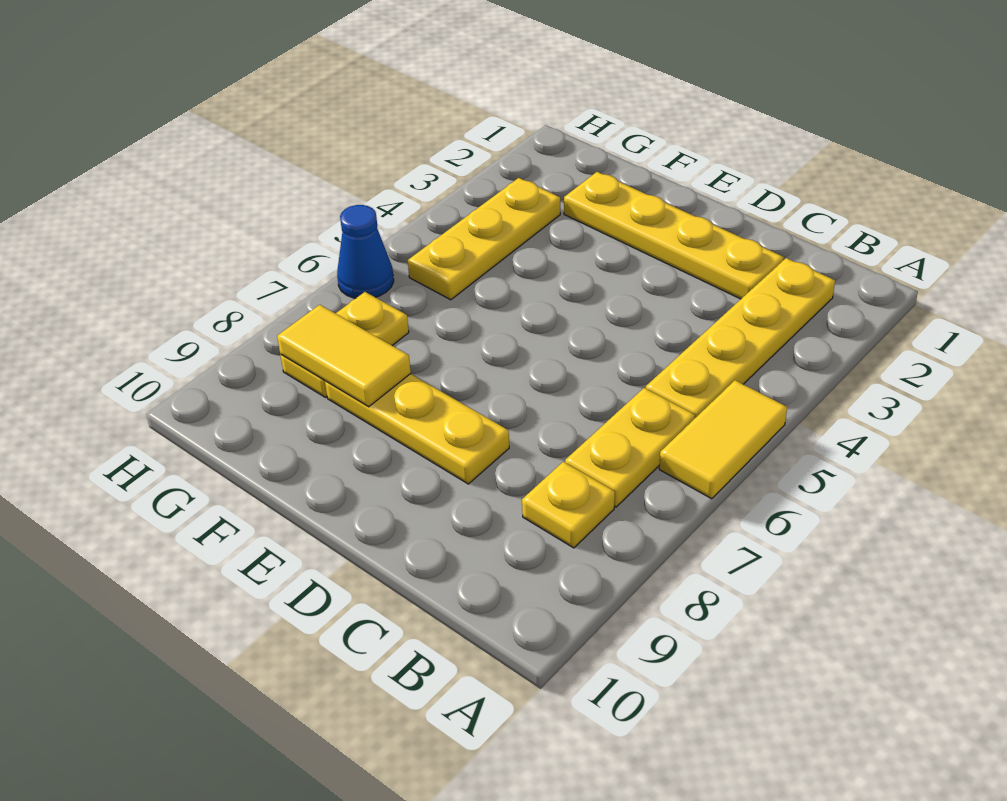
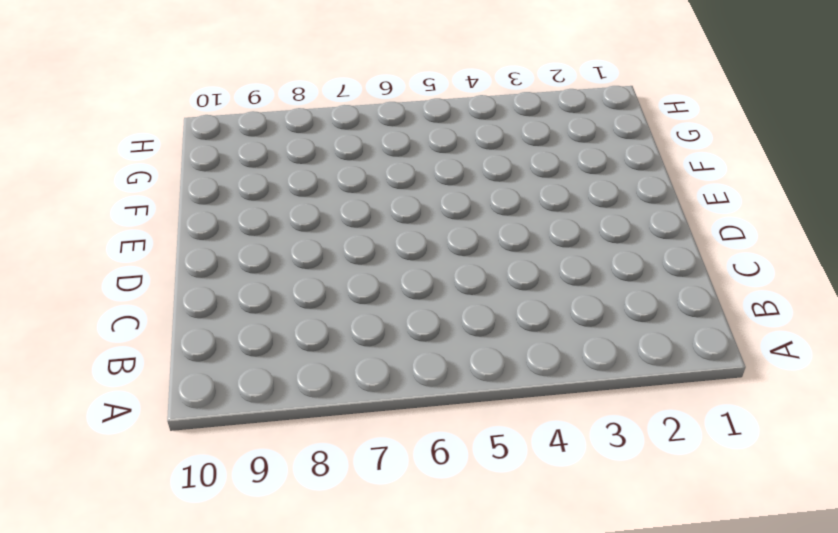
none -> yellow 1x2 tile [659,380,787,499]
none -> yellow 1x4 plate [646,258,835,418]

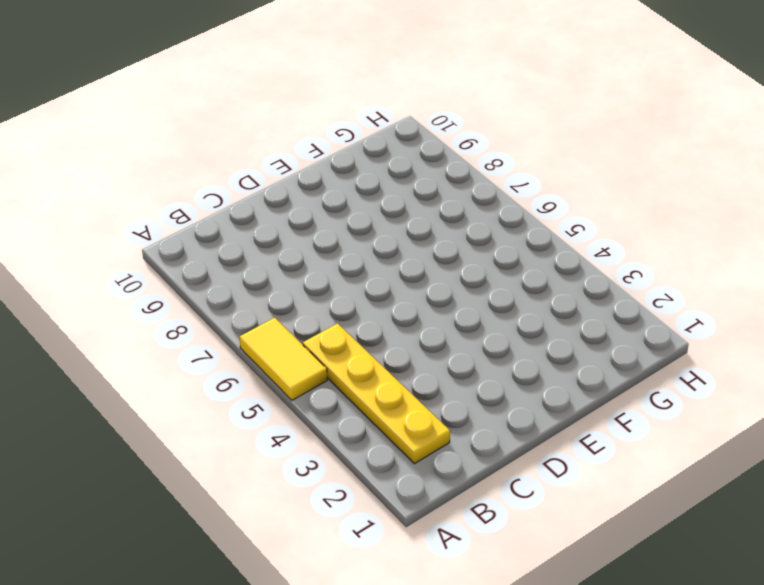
none -> yellow 1x2 plate [565,388,695,507]
none -> yellow 1x1 plate [522,462,615,548]

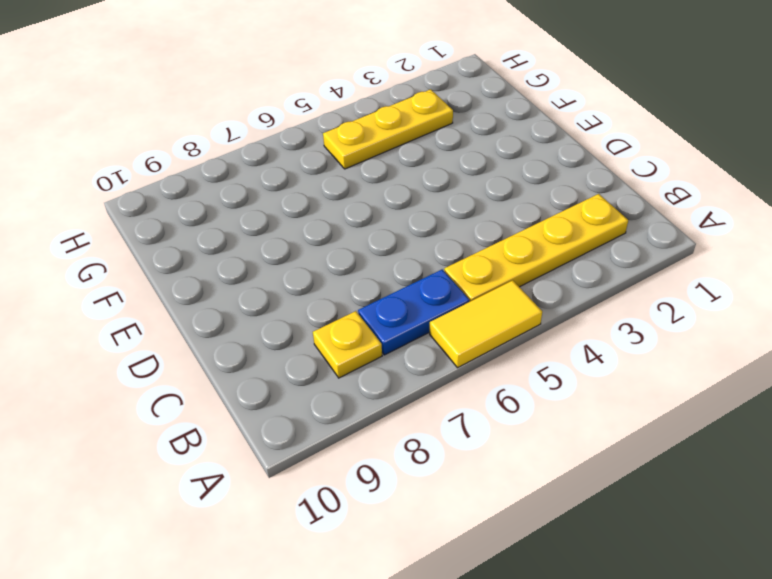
blue 1x2 plate [358,270,470,355] -> yellow 1x2 plate [565,388,695,507]
none -> yellow 1x4 plate [564,172,784,299]
none -> yellow 1x3 plate [325,374,509,484]

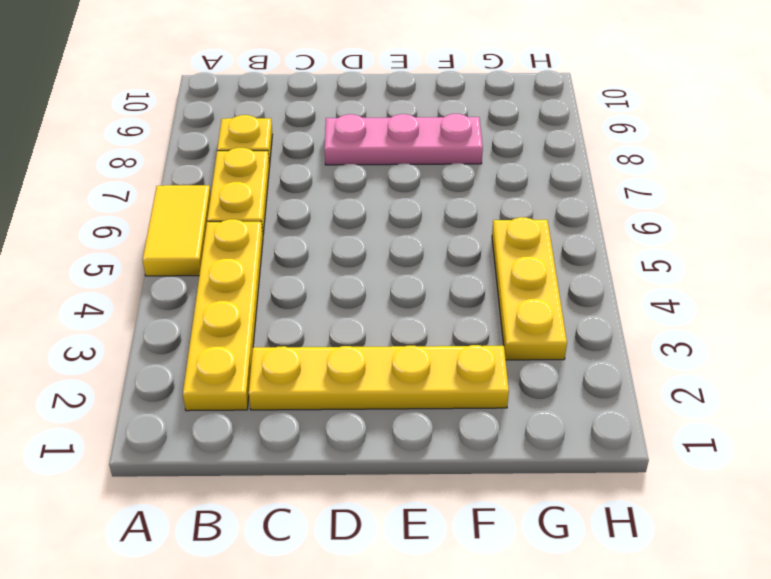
pink 1x3 plate [325,114,483,165] -> yellow 1x3 plate [325,374,509,484]
none -> yellow 1x2 plate [281,292,409,397]
none -> blue 1x1 cone [337,205,394,298]

